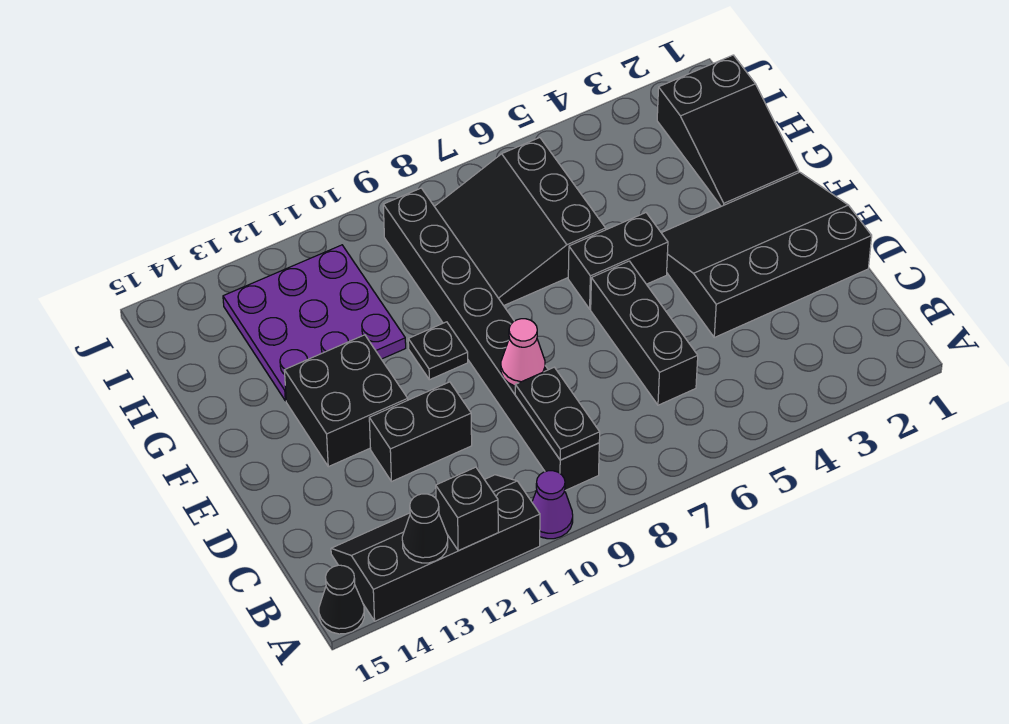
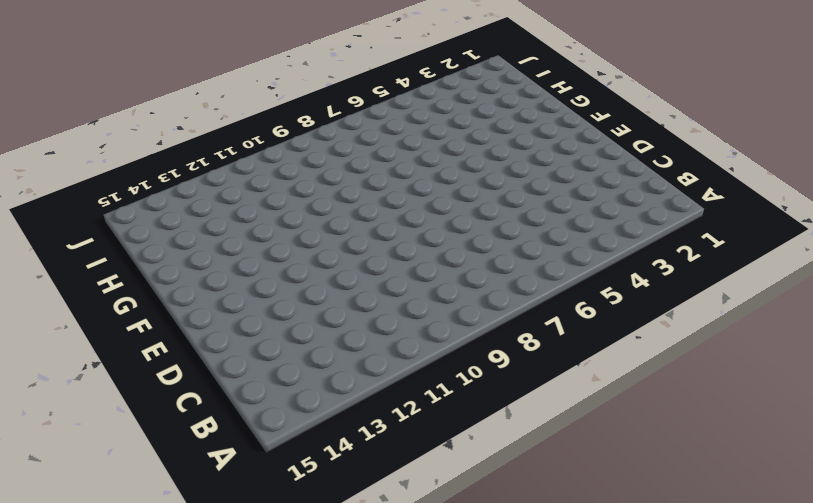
none -> purple 1x1 cone [532,471,573,539]
none -> black 2x4 slope [331,475,540,621]
none -> black 1x1 cone [319,565,364,634]

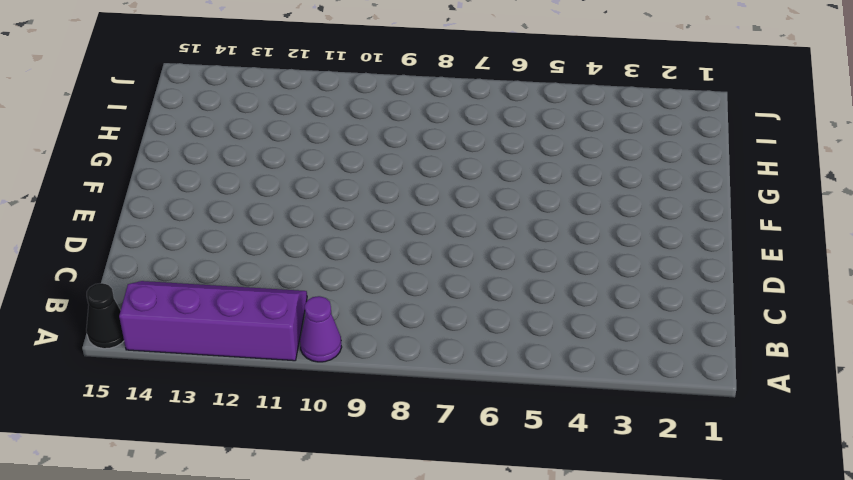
purple 2x4 slope [119,281,307,361] -> black 2x4 slope [331,475,540,621]
none -> black 1x8 brick [383,188,599,491]
none -> black 1x3 brick [591,261,698,405]
none -> black 3x4 slope [662,172,872,337]

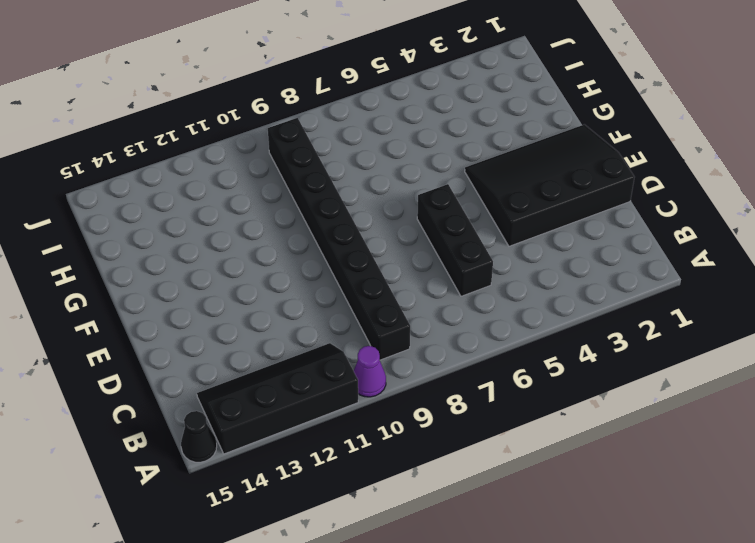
none -> black 1x2 brick [369,382,472,482]
none -> black 2x2 brick [284,335,408,467]
none -> black 1x2 brick [568,213,668,309]

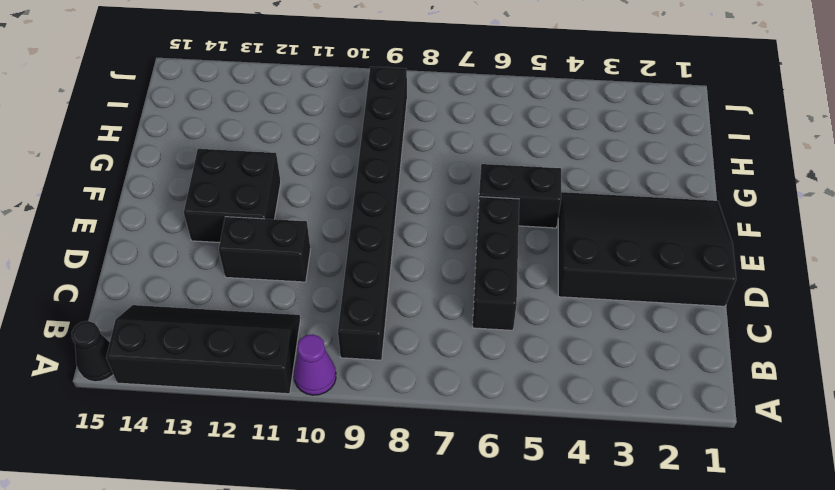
none -> black 1x1 plate [408,322,468,380]
none -> black 2x3 slope [657,55,799,206]
none -> black 3x3 slope [434,138,606,306]

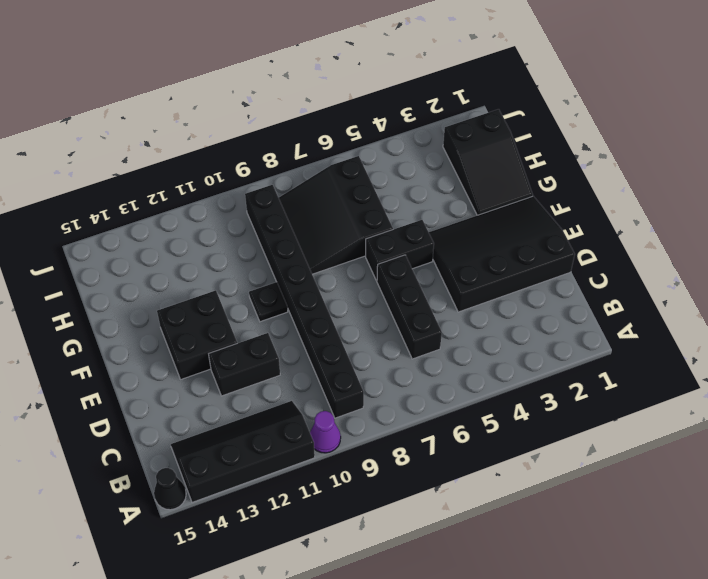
none -> purple 3x3 plate [223,245,406,401]
none -> black 1x1 brick [436,467,498,551]
none -> black 1x1 cone [402,494,448,563]

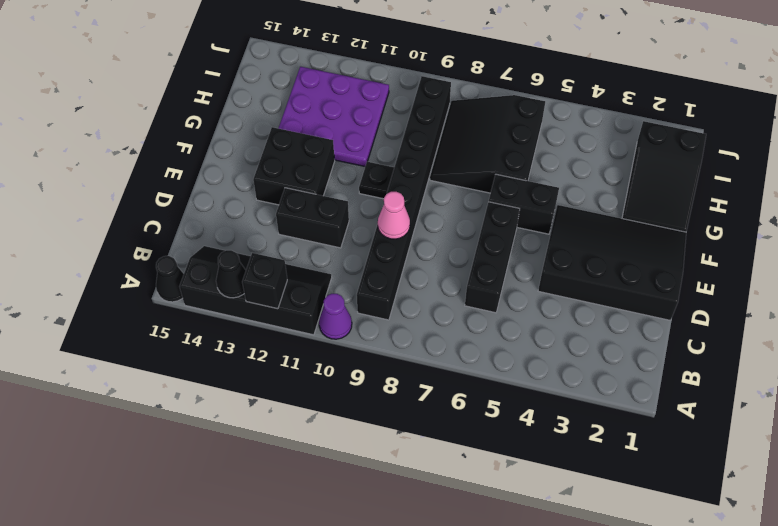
none -> black 1x2 plate [515,367,600,460]

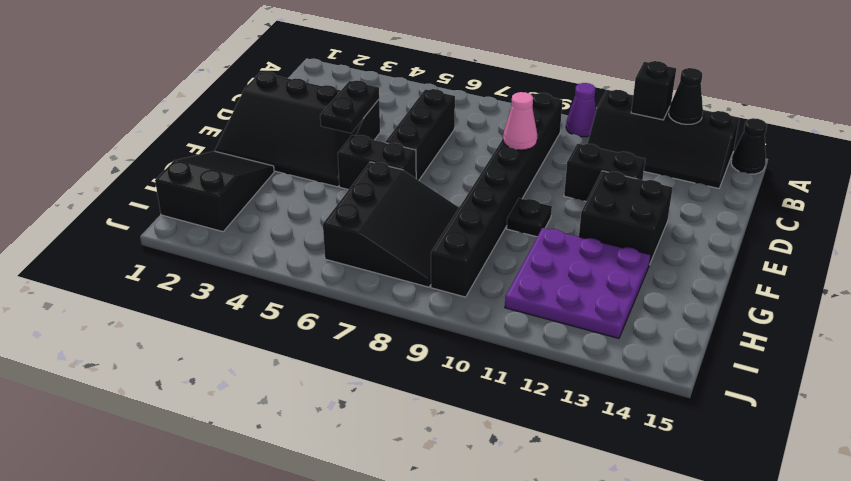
black 1x2 plate [320,80,379,133] -> black 1x2 plate moved to [515,367,600,460]

